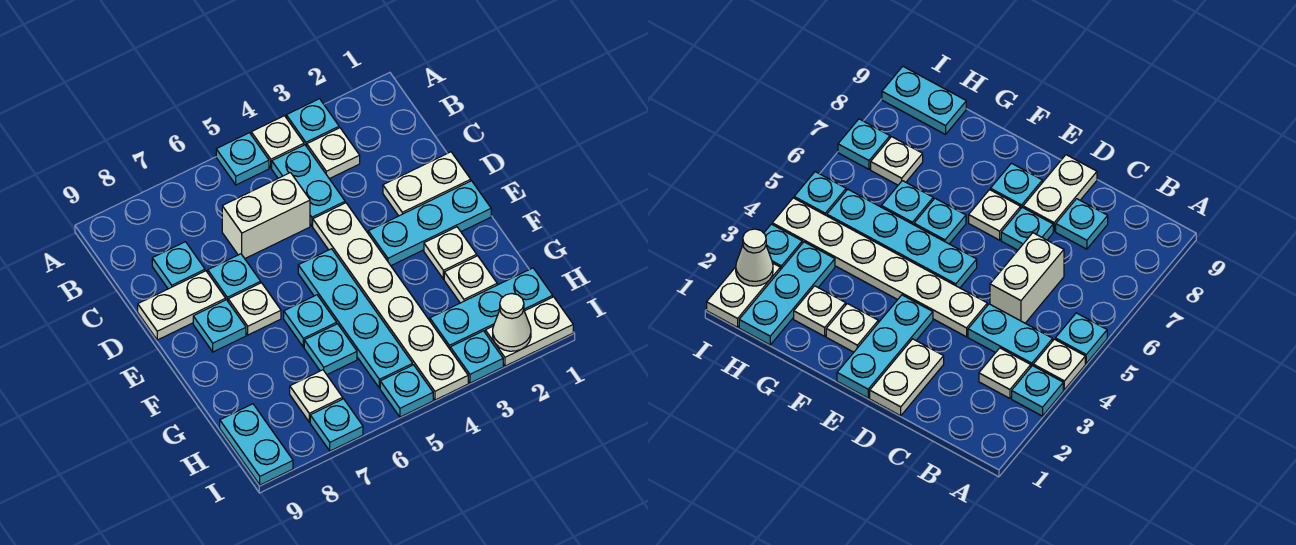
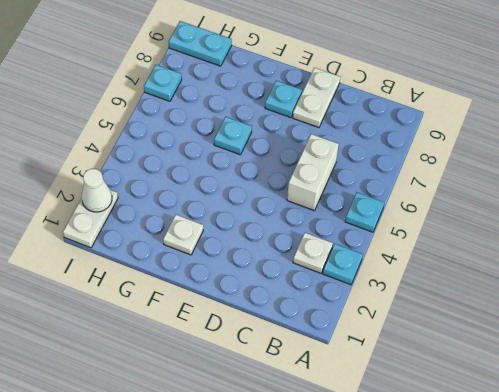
none -> white 1x1 plate [251,116,304,168]
none -> cyan 1x2 plate [272,145,345,226]
none -> cyan 1x1 plate [152,242,205,289]

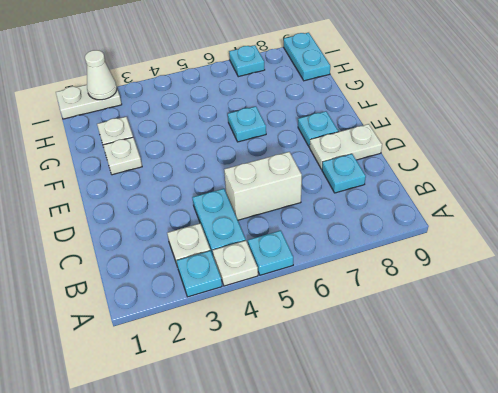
none -> white 1x2 plate [383,152,471,216]
none -> white 1x6 plate [313,203,468,400]
none -> cyan 1x1 plate [208,254,261,301]

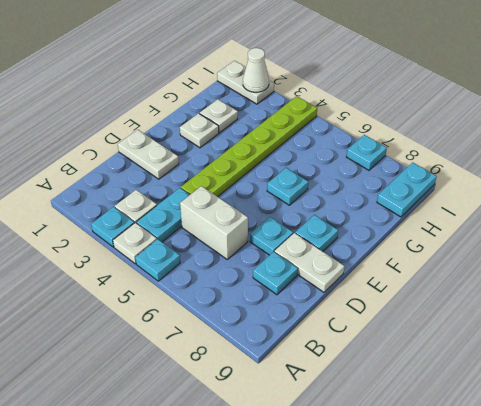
lime 1x6 plate [181,96,317,197] -> white 1x6 plate [313,203,468,400]
none -> cyan 1x3 plate [368,181,491,266]
none -> cyan 1x4 plate [298,249,413,388]
none -> white 1x1 plate [228,283,281,335]

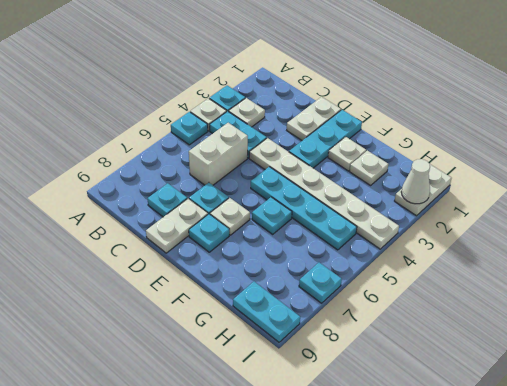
none -> cyan 1x1 plate [304,324,357,375]
none -> cyan 1x3 plate [430,268,553,349]
none -> white 1x1 plate [290,370,343,422]

